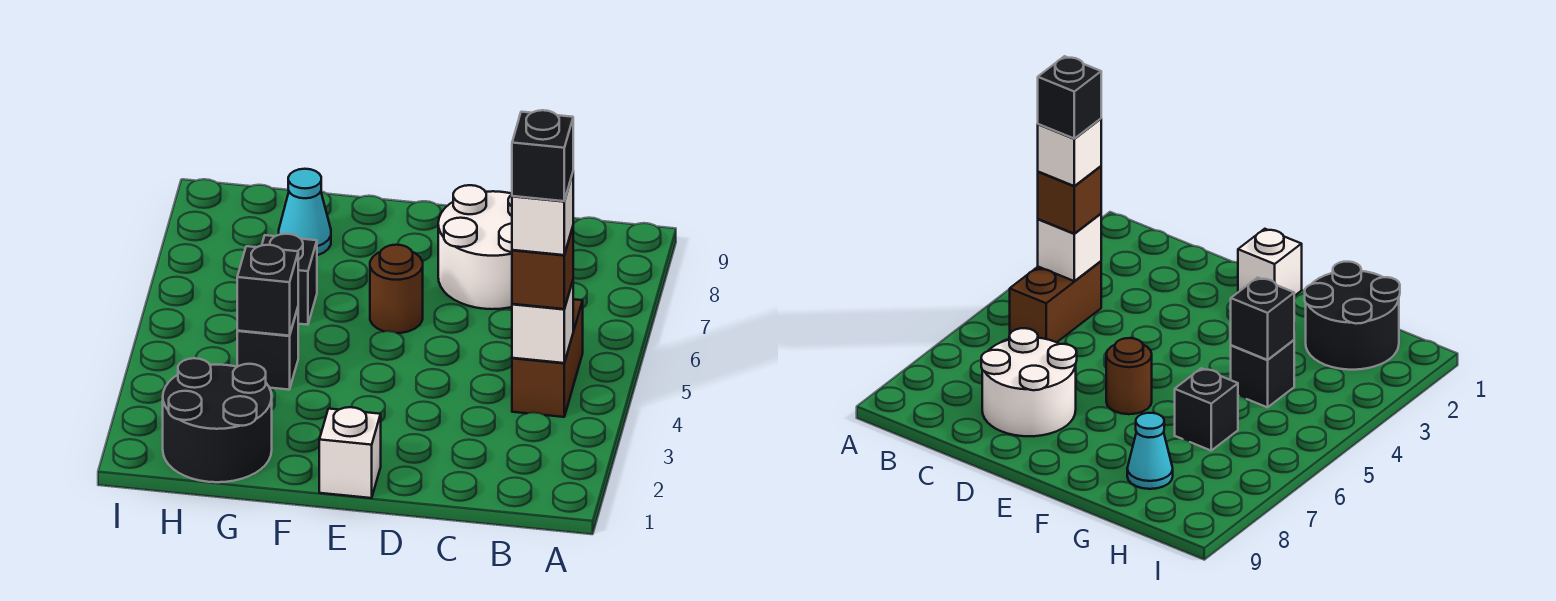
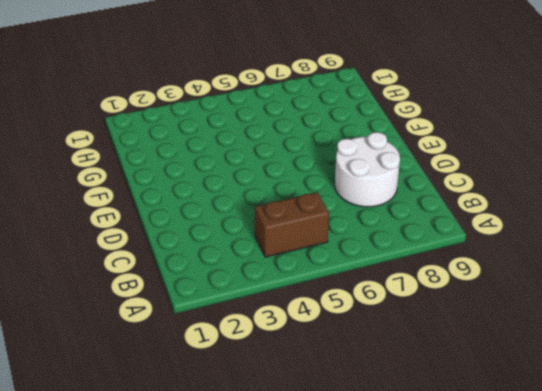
none -> white 1x1 brick [319,407,381,498]
none -> brown 1x1 round brick [370,245,423,333]
none -> black 2x2 round brick [163,358,272,482]

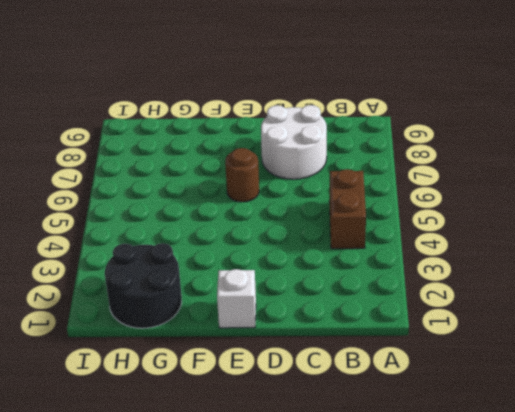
none -> black 1x1 brick [237,308,298,390]
none -> black 1x1 brick [262,234,317,325]
none -> cyan 1x1 cone [279,169,331,255]

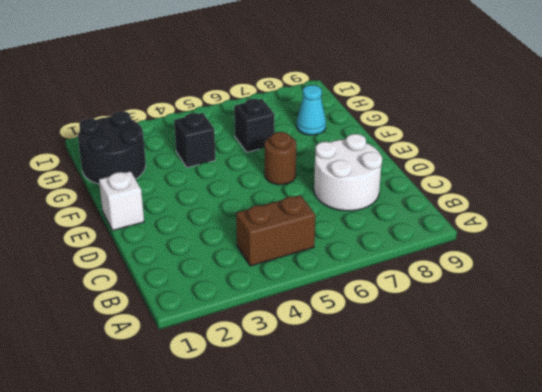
none -> white 1x1 brick [512,281,573,363]
none -> black 1x1 brick [237,245,298,336]
none -> brown 1x1 brick [512,227,573,309]

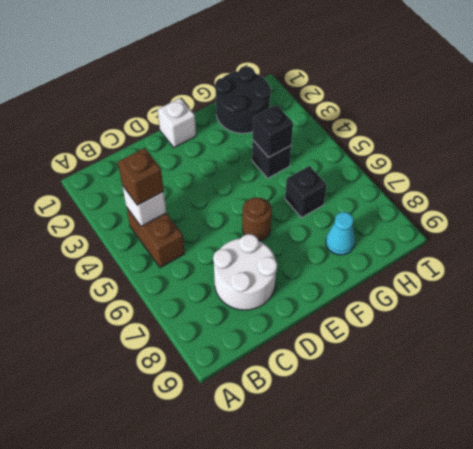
none -> white 1x1 brick [512,173,573,255]
none -> black 1x1 brick [512,110,573,201]

